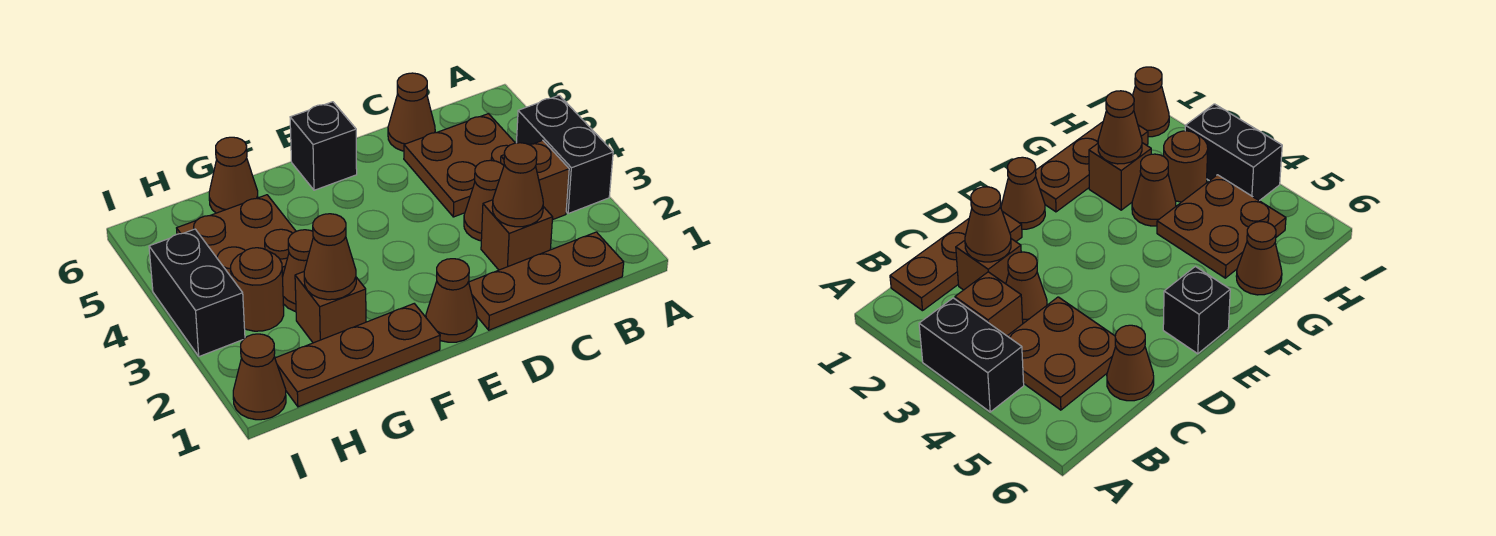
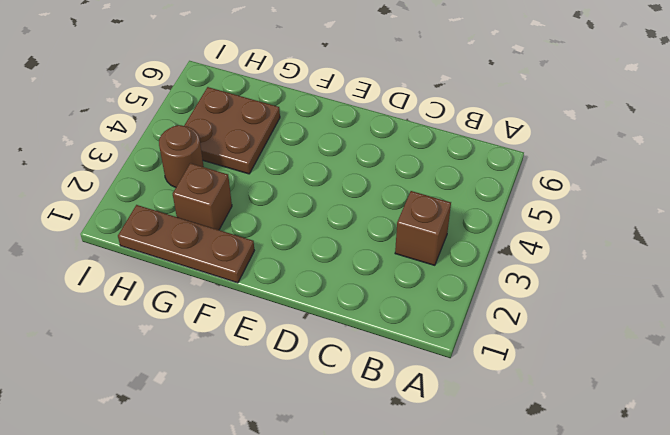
none -> black 1x2 brick [517,95,613,214]
none -> brown 1x3 plate [469,232,624,330]
none -> brown 2x2 plate [404,114,515,217]

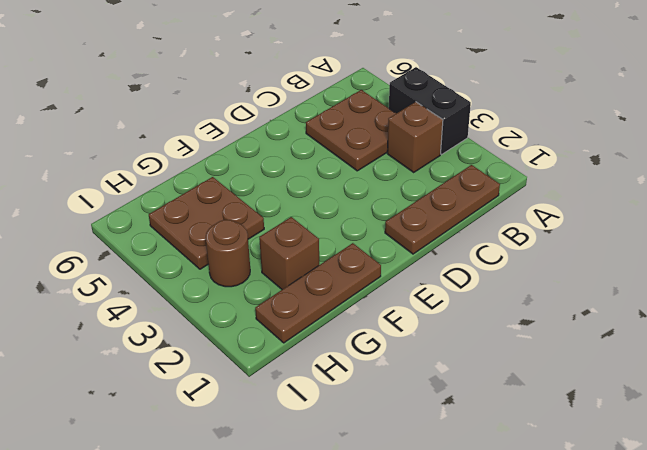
none -> brown 1x1 brick [481,200,553,270]
none -> brown 1x1 cone [464,160,504,241]
none -> brown 1x1 cone [388,73,435,151]

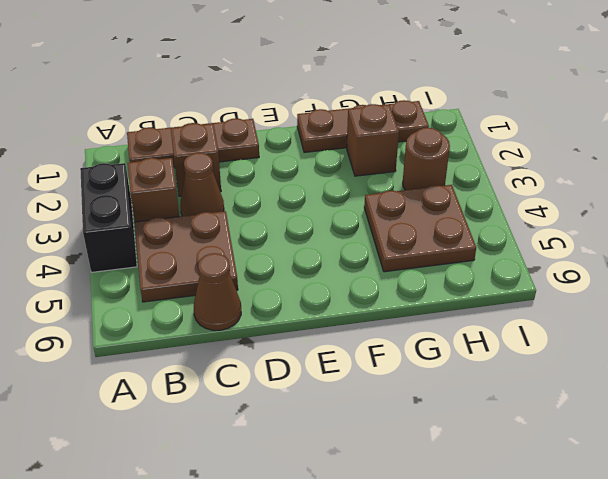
none -> brown 1x1 cone [426,259,477,342]
none -> black 1x1 brick [290,102,357,190]
none -> brown 1x1 cone [283,230,313,311]

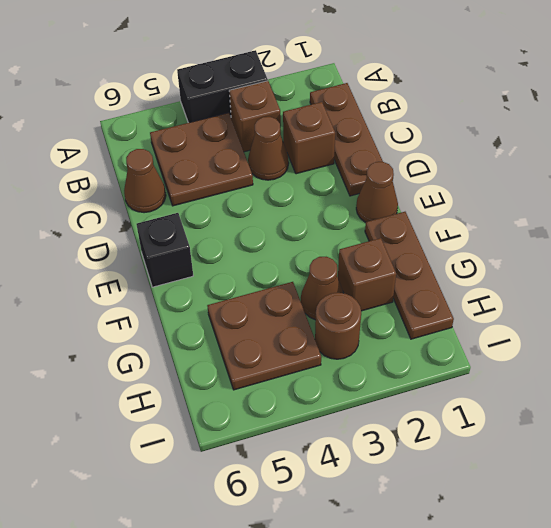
none -> brown 1x1 cone [209,137,258,213]
none -> brown 1x1 cone [233,334,286,420]
none -> black 1x2 brick [149,229,245,356]

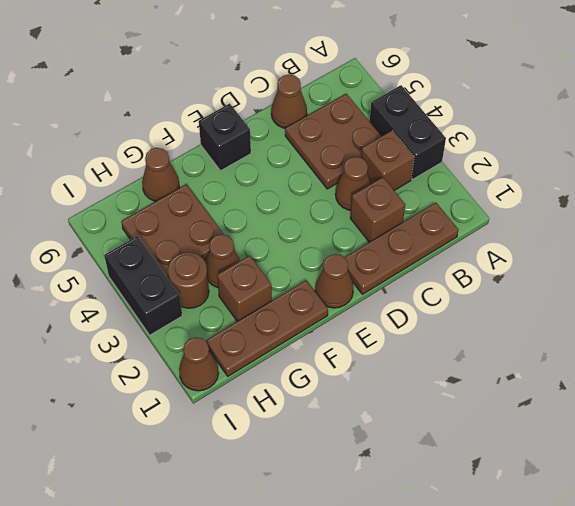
none -> brown 1x1 cone [492,143,543,227]
none -> brown 1x1 cone [304,214,356,300]

